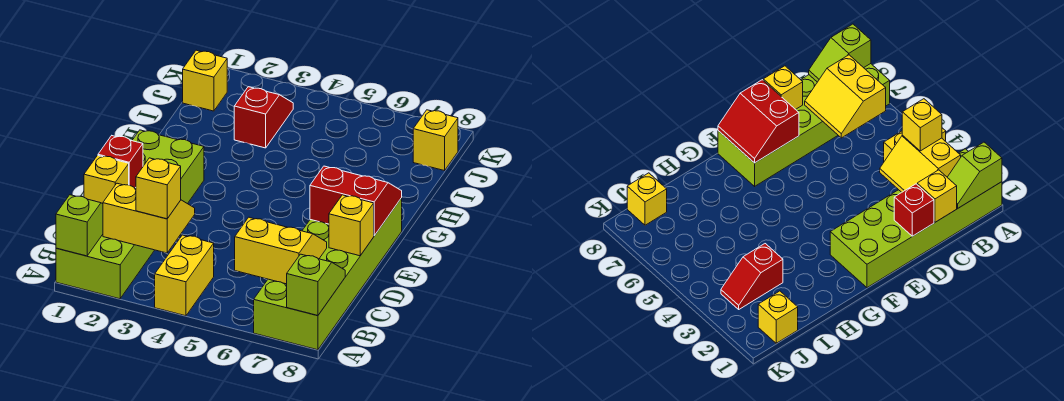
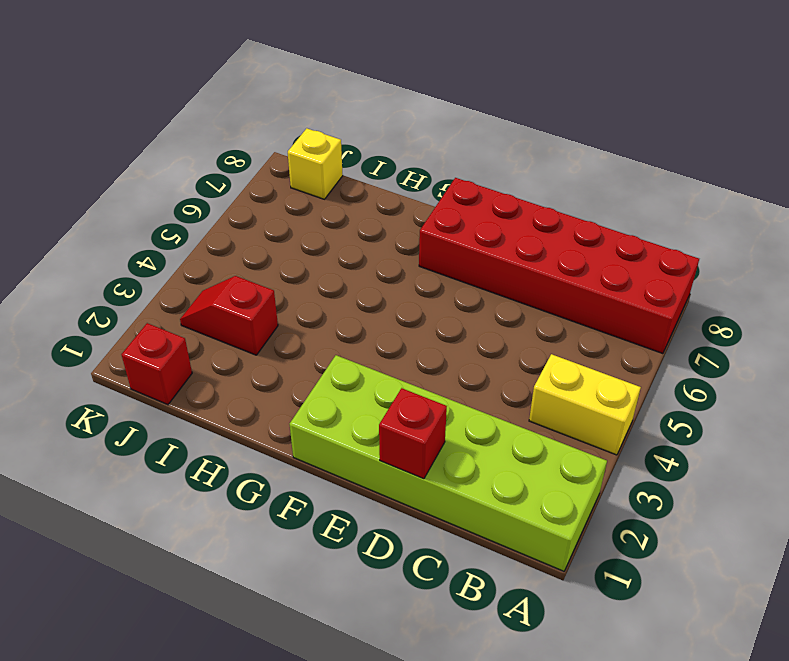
red 2x6 brick [419,178,699,354] -> lime 2x6 brick [254,198,402,350]
red 1x1 brick [121,323,192,405] -> yellow 1x1 brick [183,50,227,111]
none -> lime 1x2 slope [56,195,103,256]
none -> lime 1x2 slope [287,254,345,316]
none -> yellow 2x2 slope [103,183,195,253]

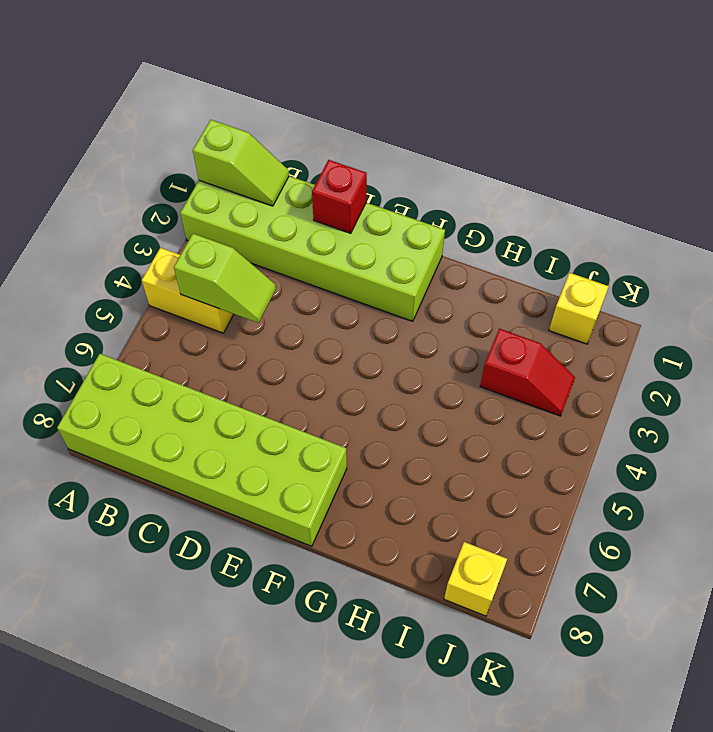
lime 1x2 slope [174,234,276,323] -> lime 1x2 slope moved to [287,254,345,316]
none -> yellow 2x2 slope [103,183,195,253]
none -> yellow 2x2 slope [235,217,327,284]
none -> yellow 1x1 brick [84,155,129,204]

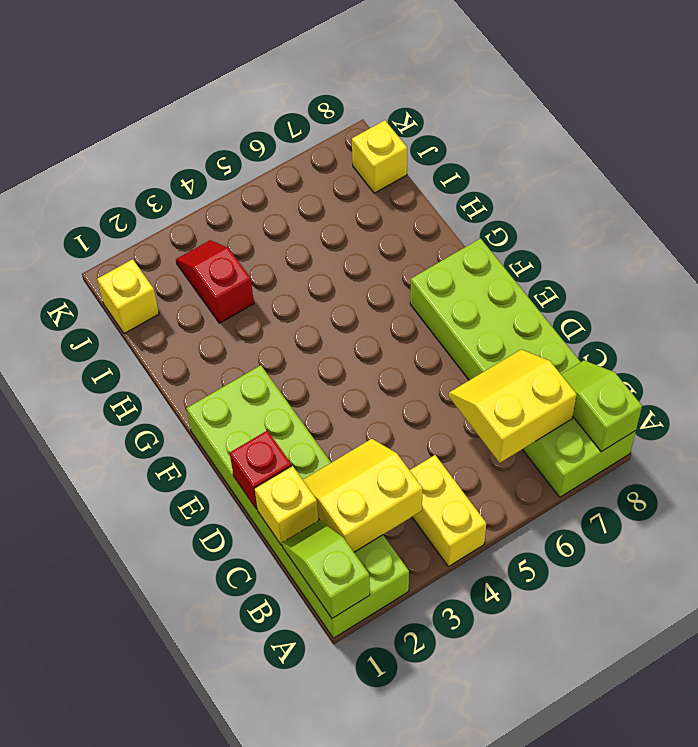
none -> yellow 1x1 brick [329,195,374,256]
none -> red 2x2 slope [310,166,402,236]
none -> yellow 1x1 brick [136,158,181,219]

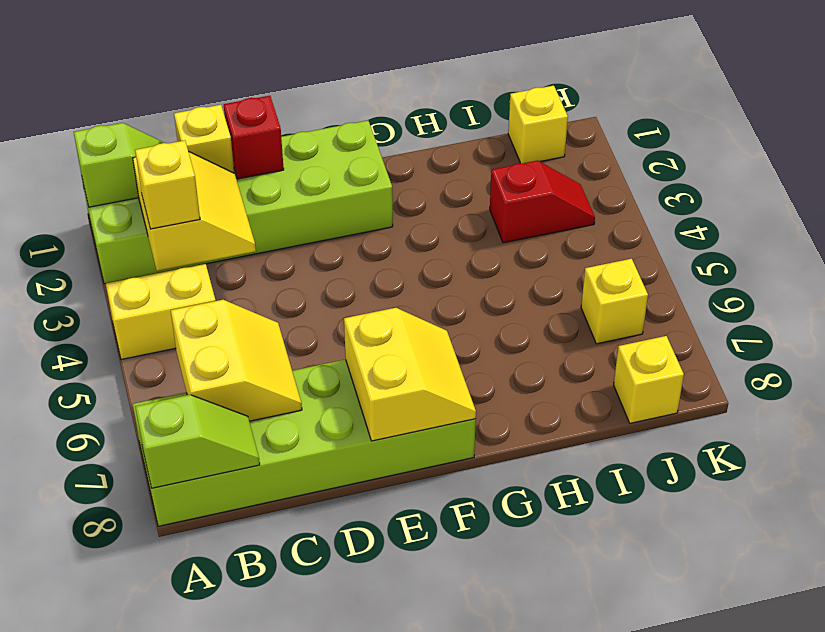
yellow 2x2 slope [344,308,476,441] -> red 2x2 slope [310,166,402,236]
yellow 1x1 brick [581,259,648,344] -> yellow 1x1 brick moved to [329,195,374,256]

